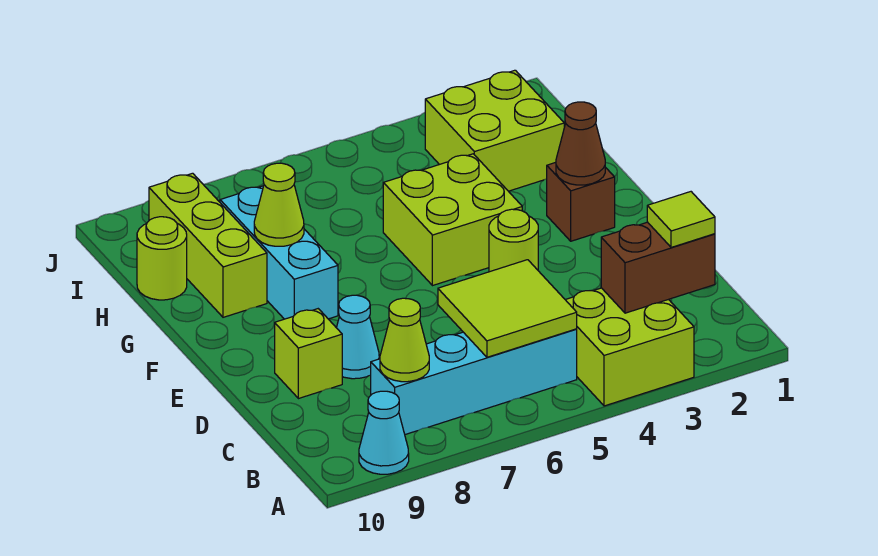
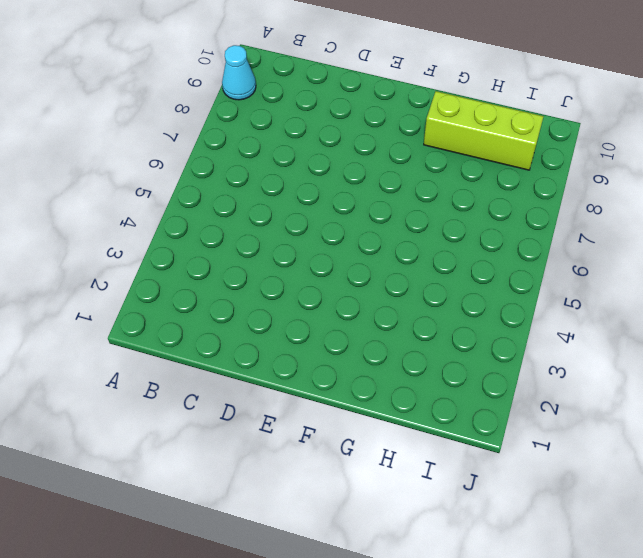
none -> lime 2x2 brick [565,288,694,406]
none -> cyan 1x4 brick [371,329,577,435]
none -> cyan 1x1 cone [337,295,379,379]

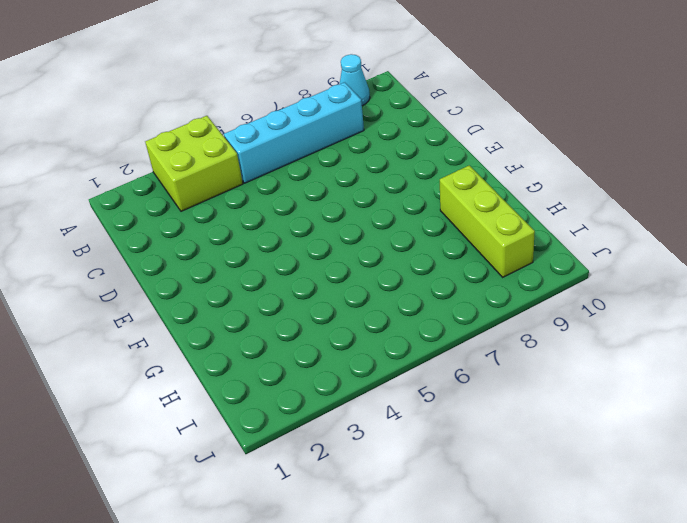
none -> cyan 1x1 cone [337,295,379,379]
none -> lime 1x1 brick [275,309,342,399]
none -> lime 1x1 round brick [489,209,538,272]

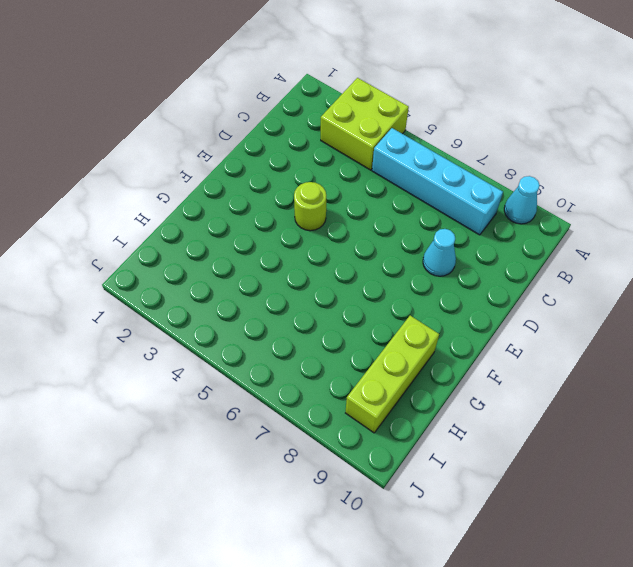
none -> lime 1x1 brick [275,309,342,399]
none -> brown 1x1 brick [547,162,615,241]
none -> lime 2x2 brick [383,154,522,286]

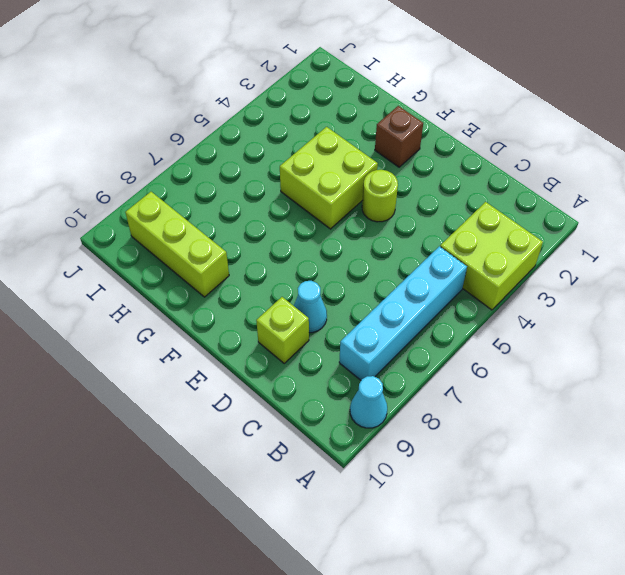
none -> cyan 1x3 brick [220,186,338,319]
none -> lime 2x2 brick [425,70,564,191]
none -> lime 1x1 round brick [137,217,187,300]

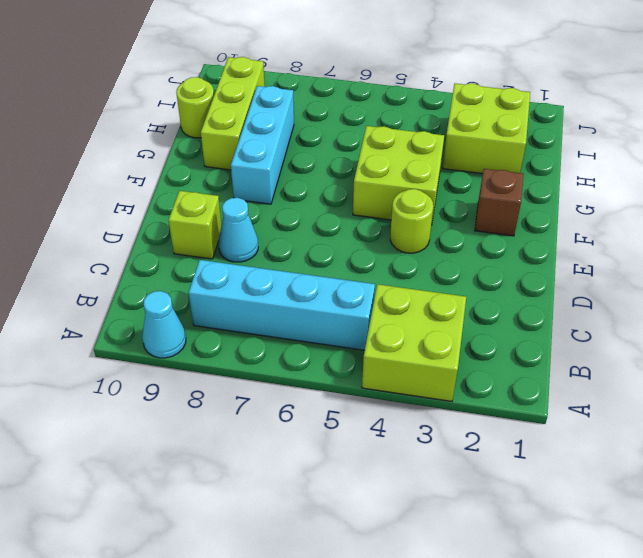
none -> brown 1x2 brick [601,222,715,313]
none -> lime 2x2 tile [438,260,577,357]
none -> lime 1x1 cone [380,298,429,382]

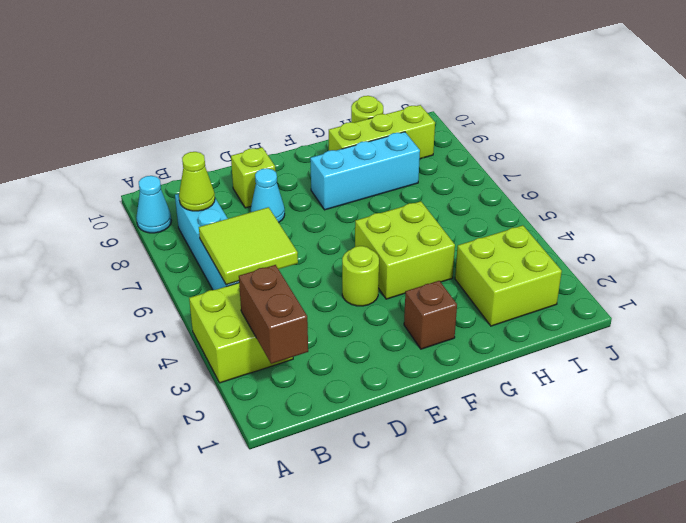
none -> brown 1x1 cone [556,102,605,185]
none -> lime 1x1 cone [254,163,304,246]
none -> lime 1x1 tile [647,192,715,247]

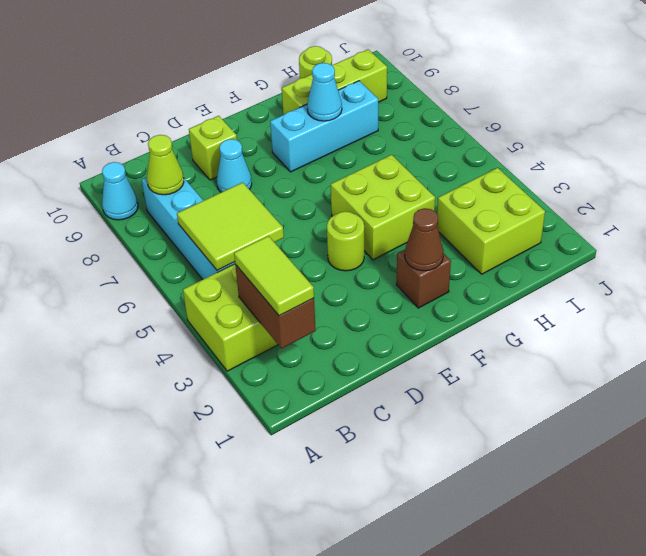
lime 1x2 tile [234,236,314,316] -> lime 1x1 tile [647,192,715,247]
cyan 1x1 cone [307,63,342,121] -> lime 1x1 cone [254,163,304,246]

